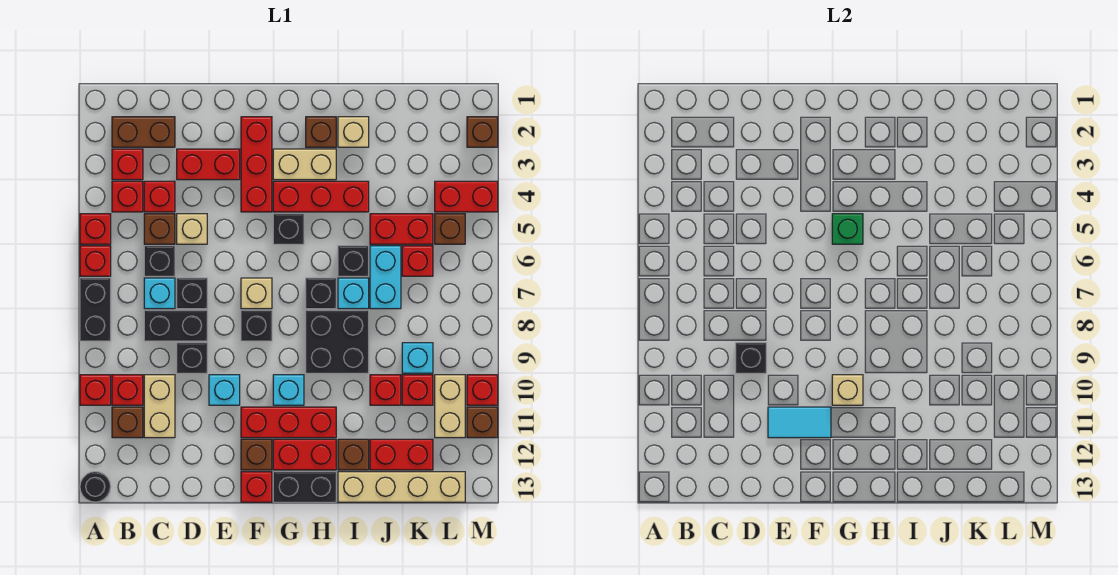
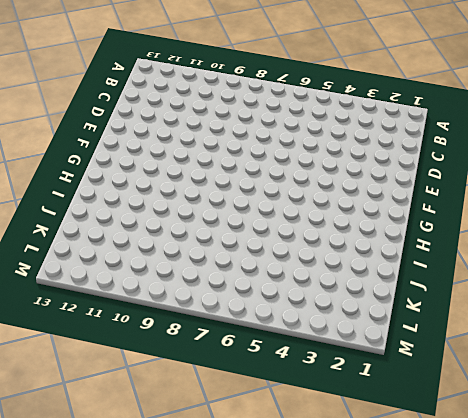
none -> red 1x1 brick [80,214,111,244]
none -> red 1x1 brick [80,246,111,276]
none -> black 1x2 brick [80,278,111,341]
none -> red 1x1 brick [80,375,111,405]

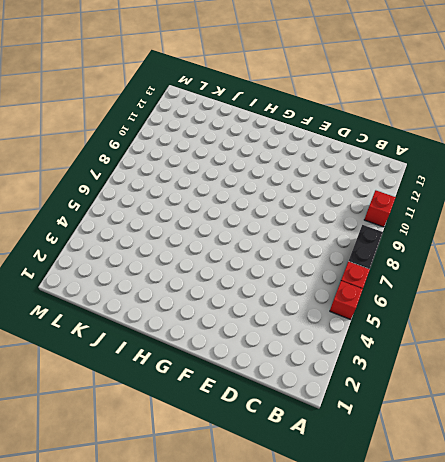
none -> black 1x1 round brick [80,472,111,502]
none -> brown 1x2 brick [112,117,175,147]
none -> red 1x1 brick [112,149,143,180]
none -> red 1x1 brick [112,181,143,212]

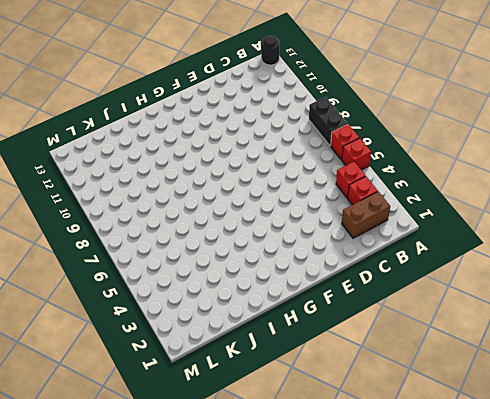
none -> red 1x1 brick [80,375,111,405]
none -> red 1x1 brick [112,375,143,405]
none -> brown 1x1 brick [112,407,143,438]
none -> red 1x1 brick [144,181,175,212]

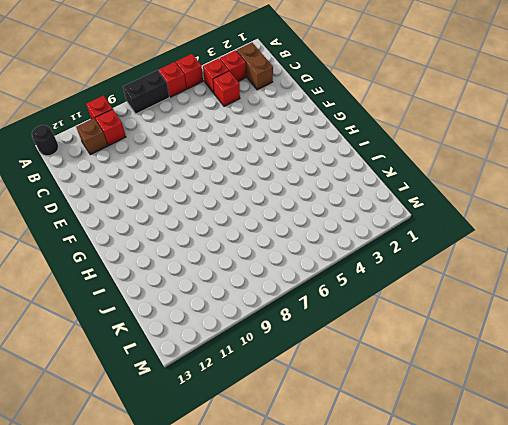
none -> brown 1x1 brick [144,214,175,244]
none -> black 1x1 brick [144,246,175,276]
none -> cyan 1x1 brick [144,278,175,309]
none -> black 1x2 brick [144,310,207,341]

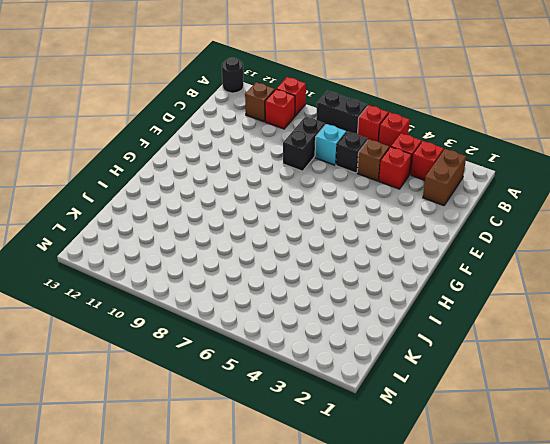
none -> tan 1x2 brick [144,375,175,438]
none -> red 1x2 brick [177,149,240,180]
none -> tan 1x1 brick [177,214,207,244]
none -> black 1x1 brick [177,278,207,309]

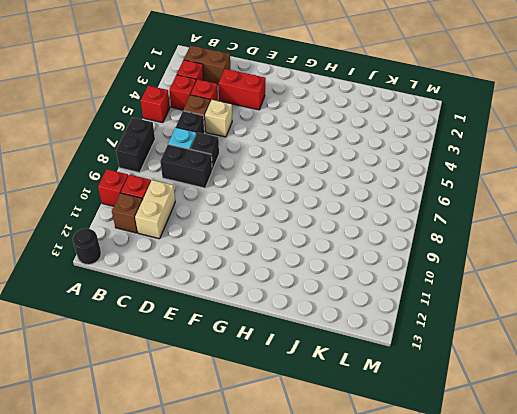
none -> red 1x1 brick [80,246,111,276]
none -> black 1x1 brick [177,343,207,373]
none -> cyan 1x1 brick [209,375,240,405]
none -> red 1x3 brick [241,117,272,212]

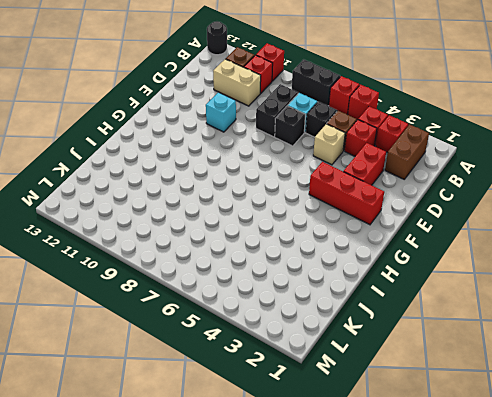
none -> black 1x1 brick [177,343,207,373]
none -> tan 1x1 brick [241,278,272,309]
none -> black 1x1 brick [241,310,272,341]
none -> red 1x3 brick [241,407,336,438]

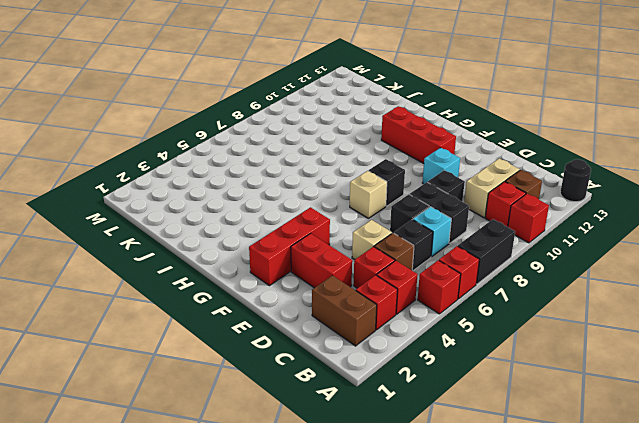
none -> brown 1x1 brick [241,439,272,470]
none -> red 1x1 brick [241,472,272,502]
none -> tan 1x2 brick [273,149,336,180]
none -> red 1x3 brick [273,181,369,212]

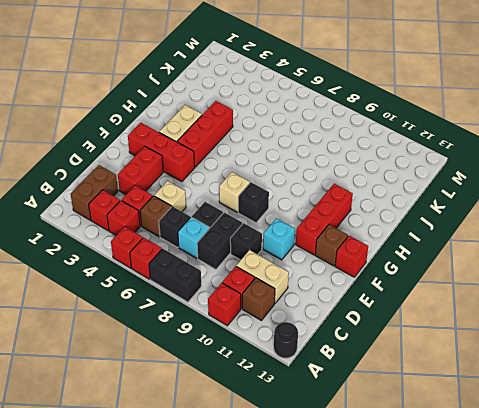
none -> black 1x1 brick [273,214,304,244]
none -> cyan 1x1 brick [273,375,304,405]
none -> red 1x2 brick [273,439,336,470]
none -> black 1x2 brick [273,472,336,502]

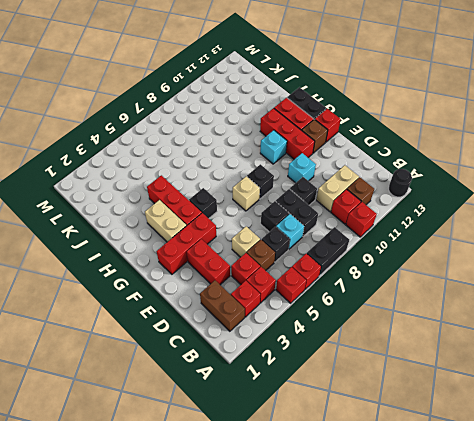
none -> brown 1x1 brick [306,117,336,147]
none -> black 1x1 brick [306,278,336,309]
none -> black 2x2 brick [306,310,369,373]
none -> tan 1x1 brick [338,117,369,147]

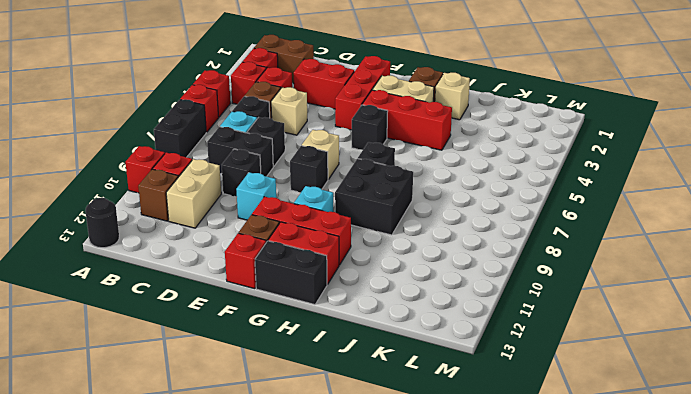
none -> black 1x1 brick [338,246,369,276]
none -> cyan 1x1 brick [338,278,369,309]
none -> brown 1x1 brick [338,439,369,470]
none -> tan 1x4 brick [338,472,465,502]

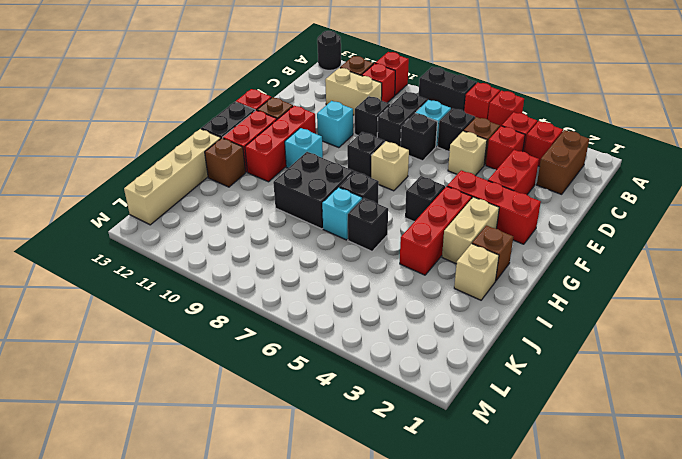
none -> red 1x2 brick [370,214,433,244]
none -> cyan 1x2 brick [370,246,401,309]
none -> red 1x1 brick [370,375,401,405]
none -> red 1x2 brick [370,439,433,470]

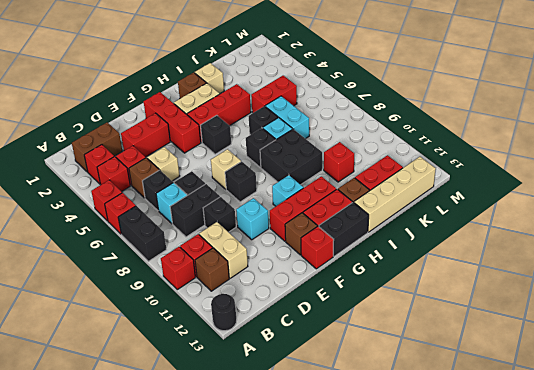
none -> red 1x1 brick [402,246,433,276]
none -> cyan 1x1 brick [402,343,433,373]
none -> red 1x1 brick [402,375,433,405]
none -> red 1x2 brick [435,181,498,212]

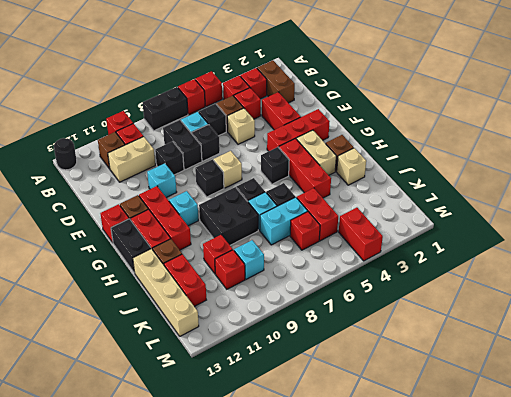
none -> brown 1x1 brick [435,214,465,244]
none -> tan 1x2 brick [435,375,465,438]
none -> brown 1x1 brick [467,117,498,147]
none -> red 1x1 brick [467,375,498,405]

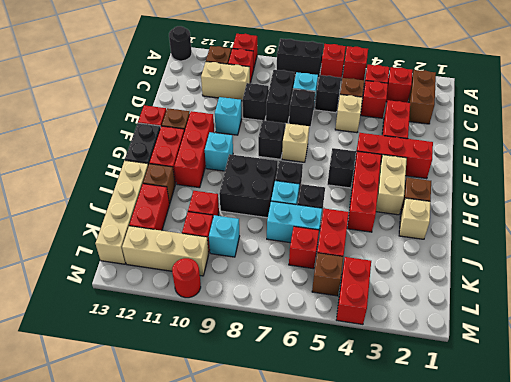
tan 1x3 brick [122,226,209,276] -> tan 1x2 brick [435,375,465,438]
red 1x1 round brick [172,258,201,298] -> red 1x1 brick [467,375,498,405]
none -> brown 1x1 brick [467,117,498,147]
none -> brown 1x1 brick [467,407,498,438]
none -> black 1x1 brick [736,343,766,373]
none -> cyan 1x2 tile [768,407,831,438]

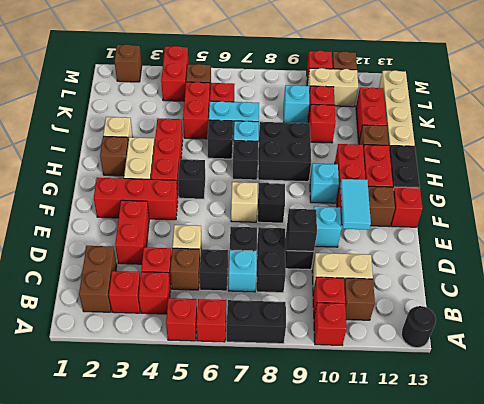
none -> green 1x1 brick [832,214,863,244]
none -> tan 1x1 brick [832,375,863,405]

